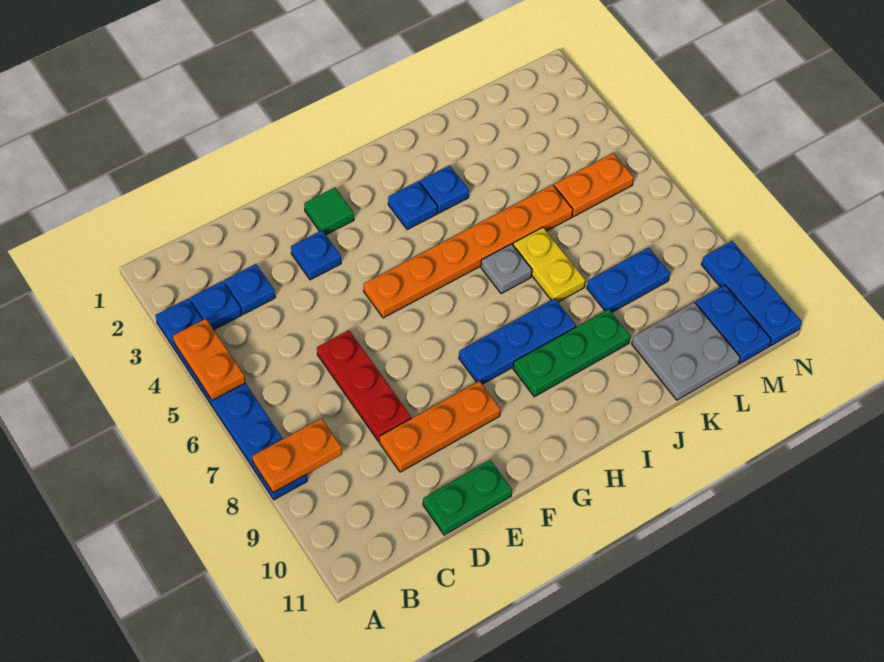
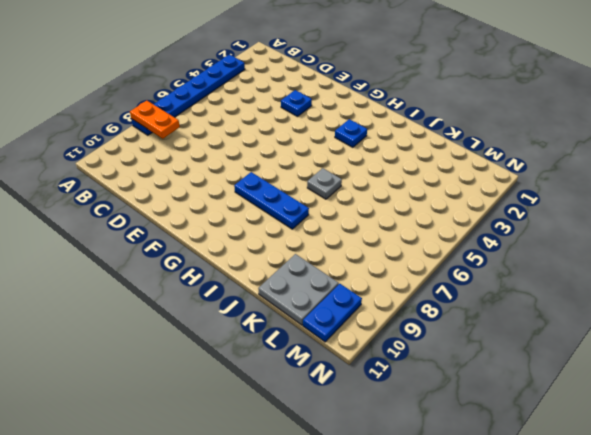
none -> blue 1x1 plate [190,281,242,330]
none -> blue 1x1 plate [224,264,275,314]
none -> red 1x3 plate [317,330,411,441]

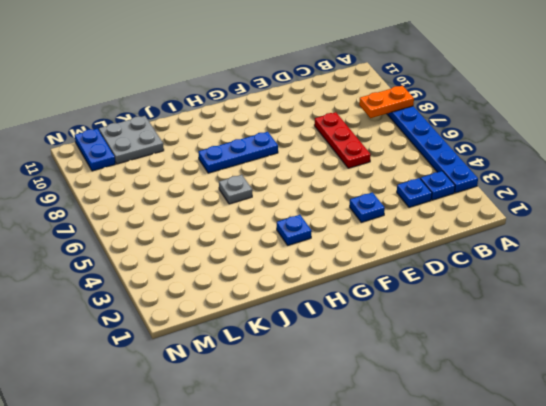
none -> orange 1x3 plate [380,381,500,472]
none -> green 1x2 plate [423,460,512,535]
none -> green 1x1 tile [304,188,354,235]

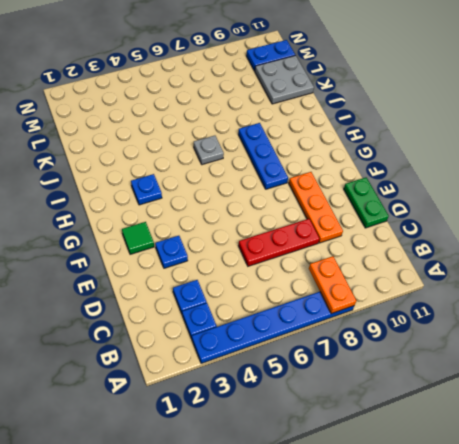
none -> orange 1x6 plate [364,185,573,318]
none -> green 1x3 plate [513,309,630,397]
none -> blue 1x1 plate [420,165,469,213]

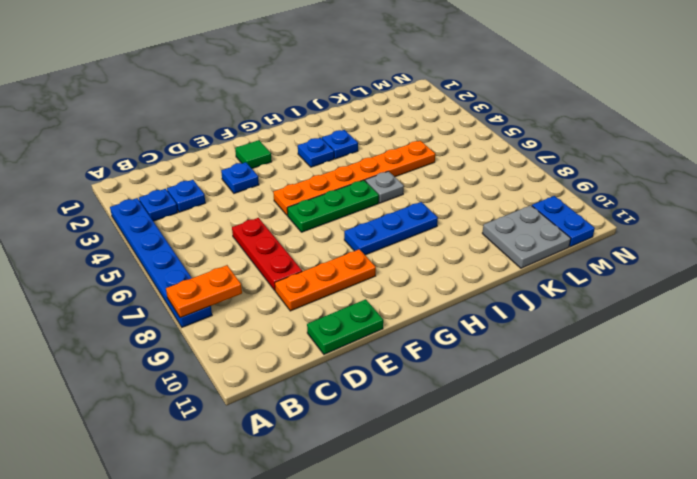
green 1x3 plate [287,180,379,232] -> green 1x3 plate moved to [513,309,630,397]
none -> yellow 1x2 plate [513,227,585,302]
none -> blue 1x2 plate [587,247,670,312]
none -> orange 1x2 plate [554,153,634,217]

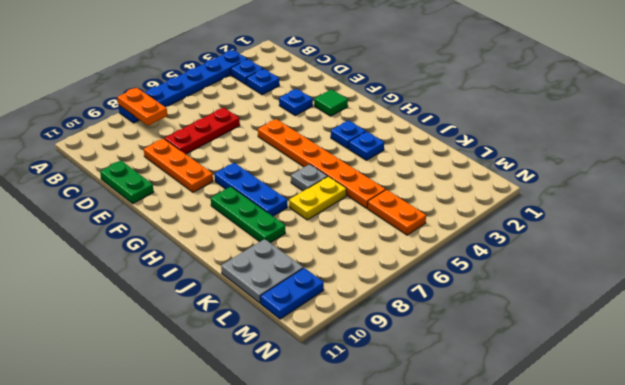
none -> blue 1x2 plate [587,247,670,312]
none -> blue 1x3 plate [701,241,802,346]
none -> orange 1x2 plate [173,319,245,400]

